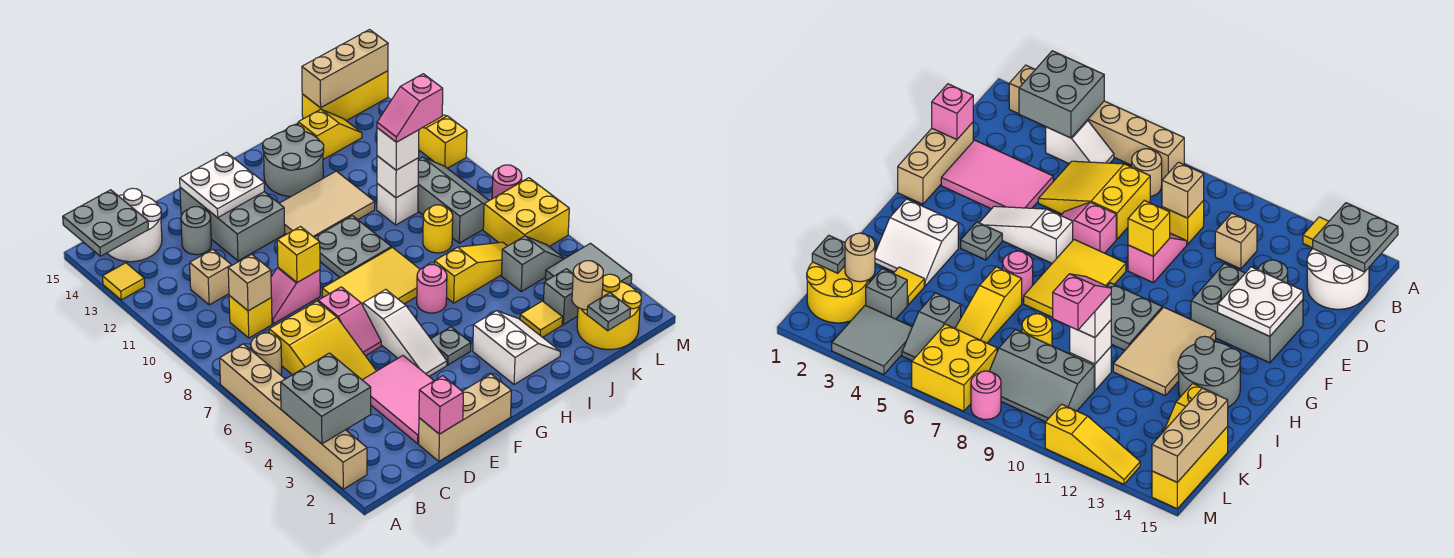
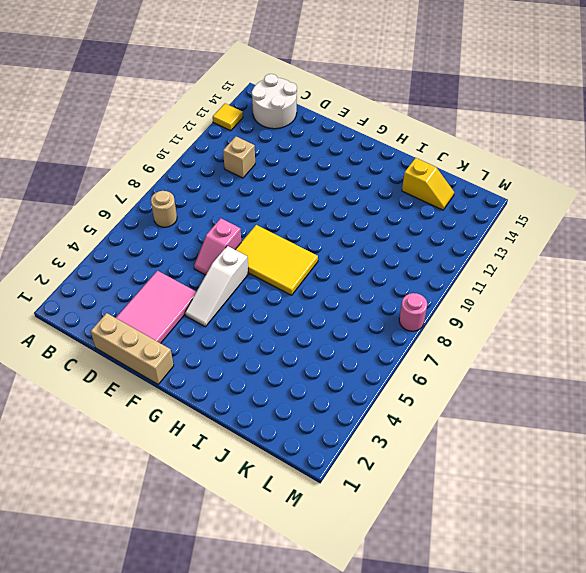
none -> tan 1x6 brick [220,344,367,489]
none -> white 1x2 slope [1046,120,1114,164]
none -> yellow 2x3 slope [269,301,376,380]
none -> yellow 1x1 brick [229,296,272,338]

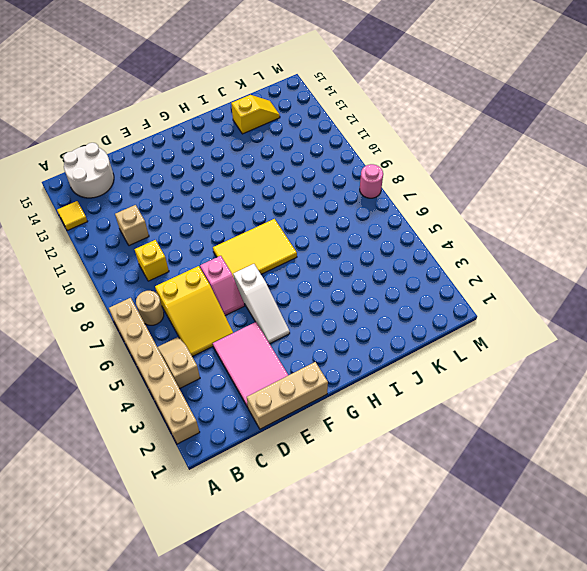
tan 1x2 slope [157,337,200,389] -> white 1x2 slope [1046,120,1114,164]
none -> pink 1x2 slope [271,267,320,324]
none -> grey 1x1 round brick [181,207,211,255]
none -> grey 2x3 brick [180,187,285,261]
none -> grey 1x1 plate [431,327,471,365]

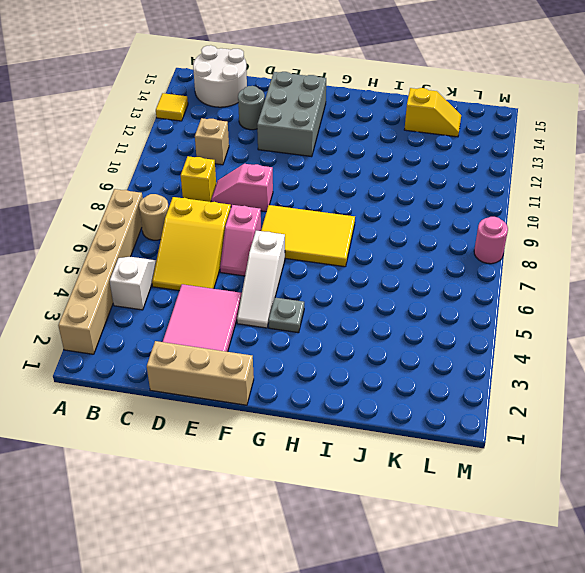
none -> grey 2x2 plate [314,216,391,277]
none -> tan 2x3 tile [279,171,375,237]
none -> white 2x2 slope [473,311,560,385]
none -> pink 1x1 round brick [417,265,447,313]

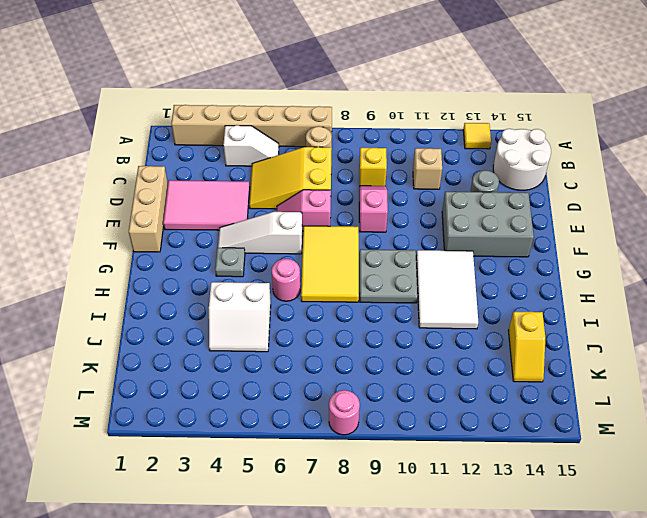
white 2x3 tile [416,250,478,329] -> tan 2x3 tile [279,171,375,237]
white 2x2 slope [209,282,271,352] -> white 2x2 slope moved to [473,311,560,385]
none -> grey 2x2 round brick [263,125,324,197]
none -> yellow 1x3 slope [435,242,507,303]
none -> yellow 1x1 tile [520,301,563,337]
none -> yellow 1x1 round brick [423,205,453,253]

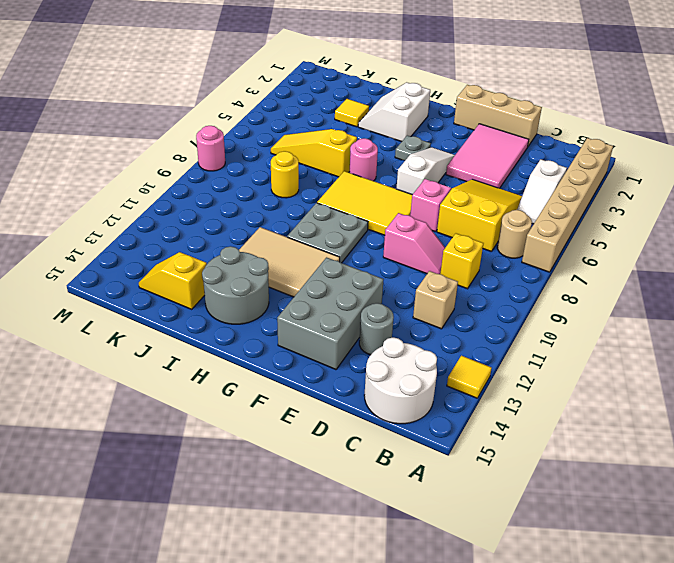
none -> white 1x1 brick [377,184,418,225]
none -> yellow 2x2 round brick [577,274,641,349]
none -> grey 1x1 brick [544,269,578,325]
none -> grey 1x2 slope [501,236,564,292]

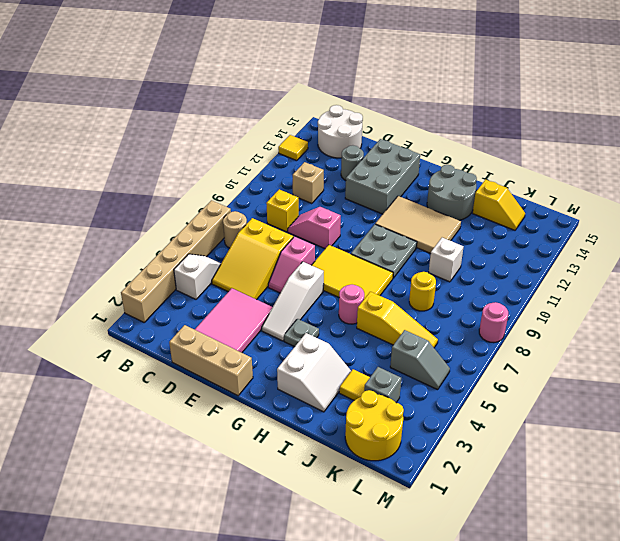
none -> grey 2x3 slope [418,157,489,243]
none -> yellow 1x3 brick [302,71,388,121]
none -> grey 2x2 tile [545,243,632,285]
none -> yellow 2x2 brick [483,178,569,246]

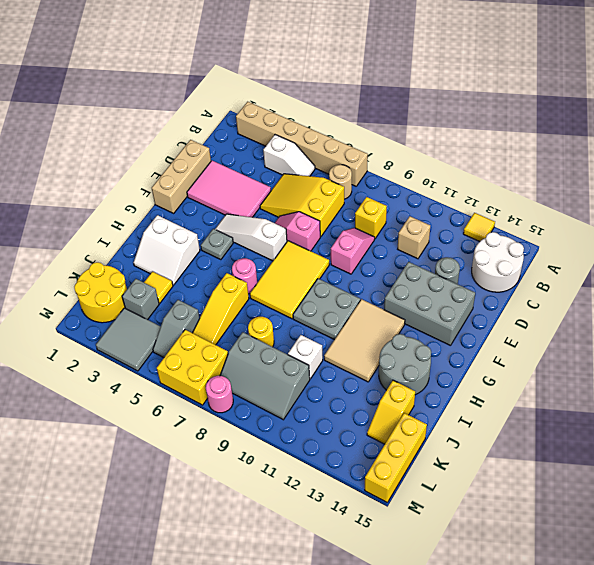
none -> yellow 1x3 slope [419,115,467,168]
none -> grey 2x2 brick [281,353,371,444]
none -> grey 2x2 plate [63,190,149,256]
none -> tan 1x1 brick [228,254,271,311]

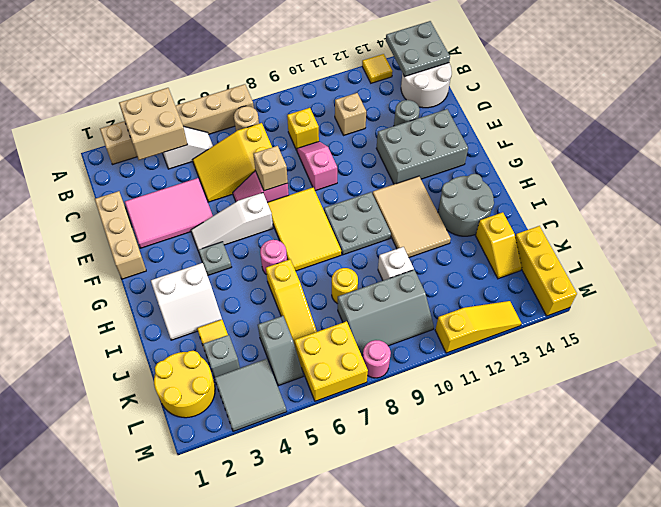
tan 2x2 brick [119,88,188,160] -> grey 2x2 brick [281,353,371,444]
tan 1x1 brick [253,146,288,191] -> tan 1x1 brick moved to [228,254,271,311]
none -> pink 1x1 brick [419,376,463,434]
none -> yellow 1x1 brick [277,227,320,282]
none -> white 2x2 plate [180,152,265,218]
none -> white 1x1 brick [377,156,419,198]

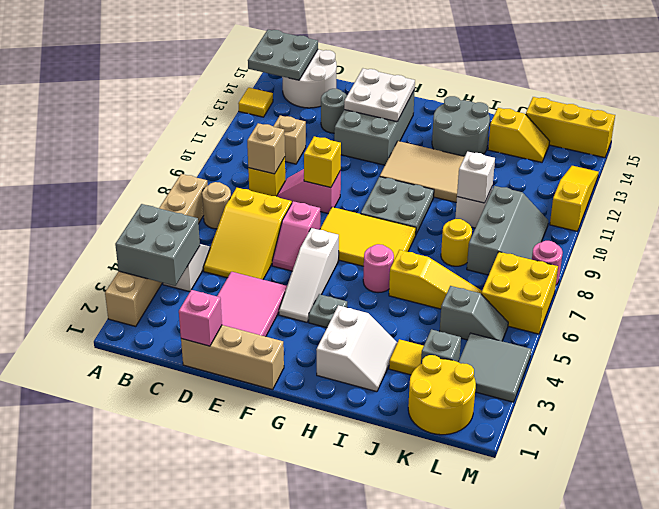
none -> grey 1x1 plate [587,293,631,331]
none -> tan 1x1 round brick [572,261,603,310]
none -> tan 1x3 brick [302,30,388,108]
none -> white 1x1 brick [377,128,419,170]

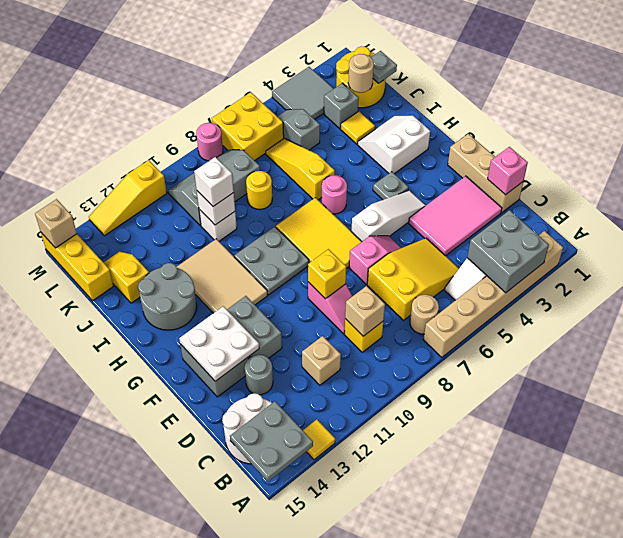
tan 1x1 brick [35,199,77,248] -> tan 1x3 brick [302,30,388,108]
none -> pink 1x2 slope [377,74,443,142]

